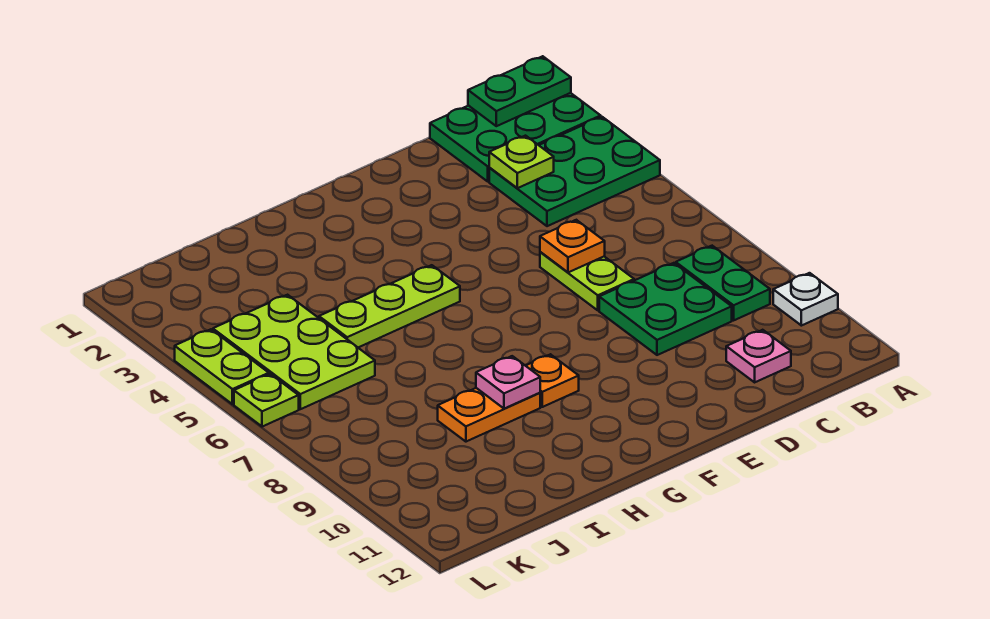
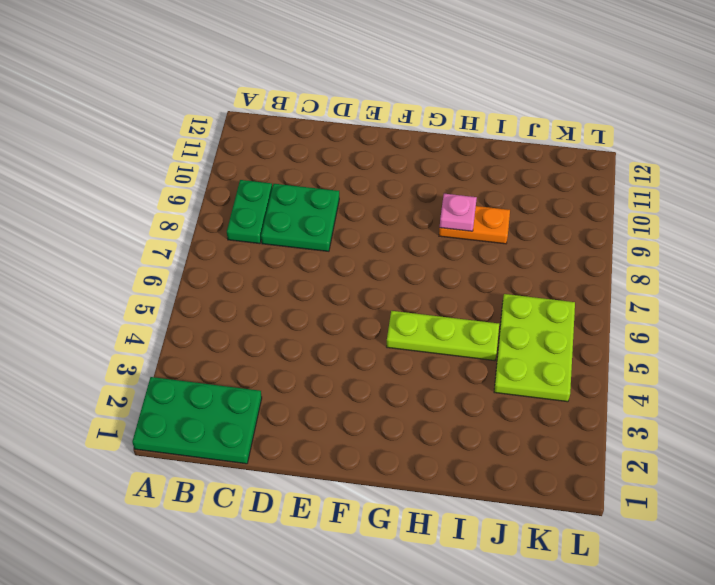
none -> green 2x3 plate [489,117,660,226]
none -> white 1x1 plate [773,273,838,326]
none -> pink 1x1 plate [726,330,791,382]

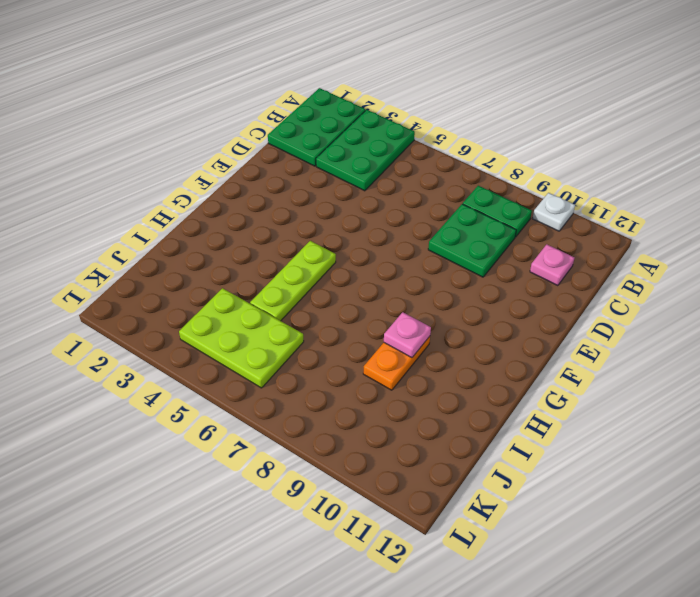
none -> lime 1x2 plate [540,252,634,310]
none -> orange 1x1 plate [526,354,579,407]
none -> lime 1x2 plate [175,329,269,404]

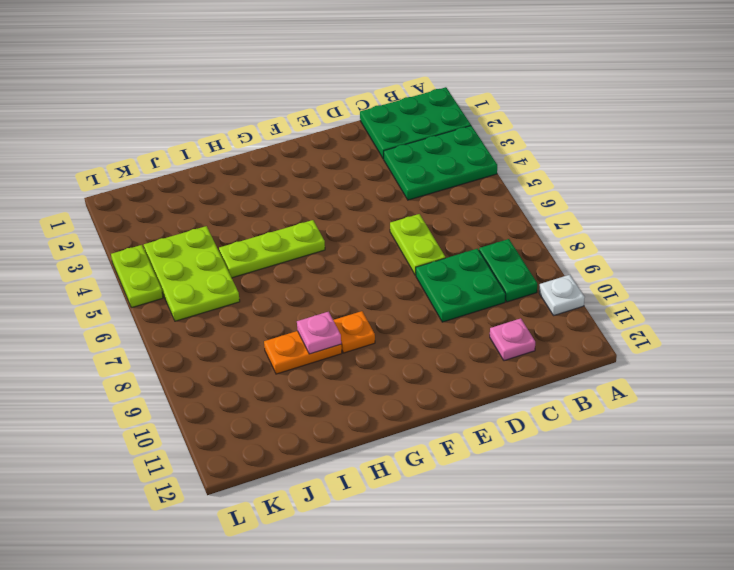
none -> lime 1x1 plate [234,374,299,427]
none -> green 1x2 plate [468,56,571,126]
none -> lime 1x1 plate [489,136,554,188]

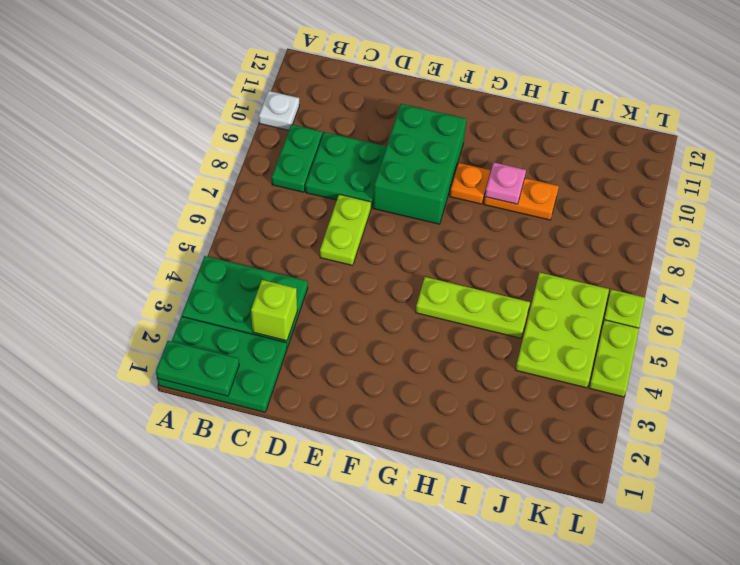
lime 1x1 brick [251,280,297,341] -> lime 1x1 plate [489,136,554,188]
green 2x3 brick [373,104,466,224] -> none
none -> pink 1x1 plate [726,330,791,382]
none -> orange 1x1 plate [540,220,605,272]

